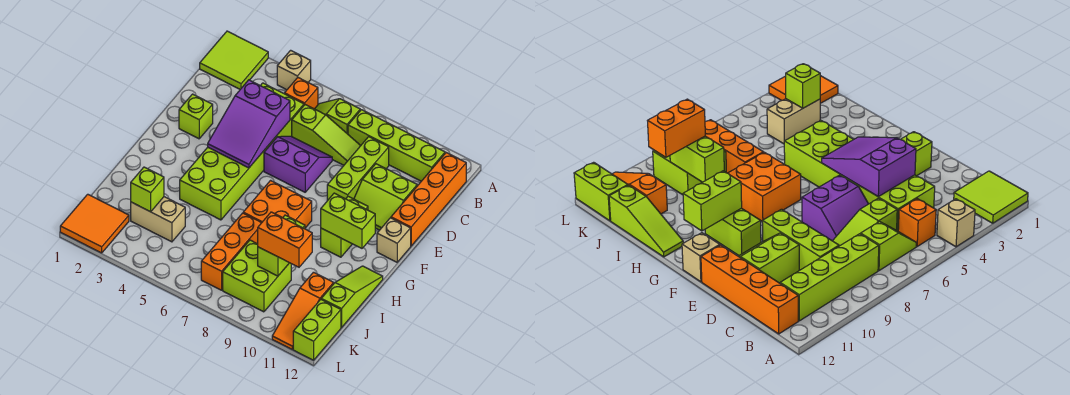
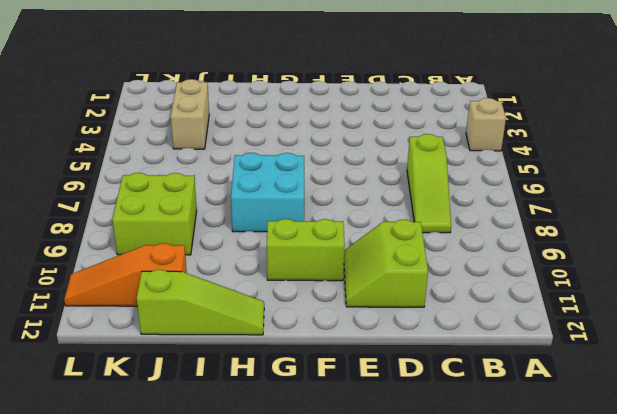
cyan 2x2 brick [231,153,304,232] -> orange 2x2 brick [243,180,312,228]
none -> lime 2x2 tile [200,31,268,89]
none -> orange 1x1 brick [285,78,318,109]
none -> lime 1x2 slope [315,99,360,134]

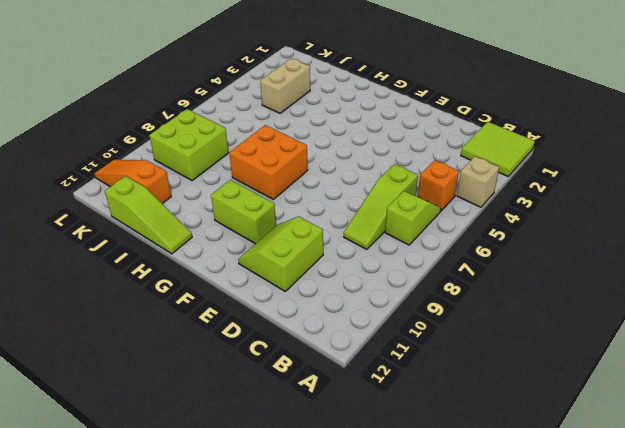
none -> lime 1x4 brick [348,110,445,181]
none -> orange 1x4 brick [391,153,466,246]
none -> lime 2x6 brick [180,83,304,220]

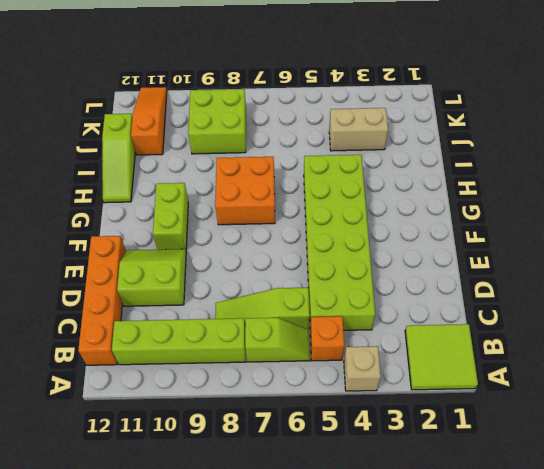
none -> lime 1x3 brick [327,137,389,201]
none -> purple 2x2 slope [264,136,332,192]
none -> lime 1x1 brick [179,94,213,139]

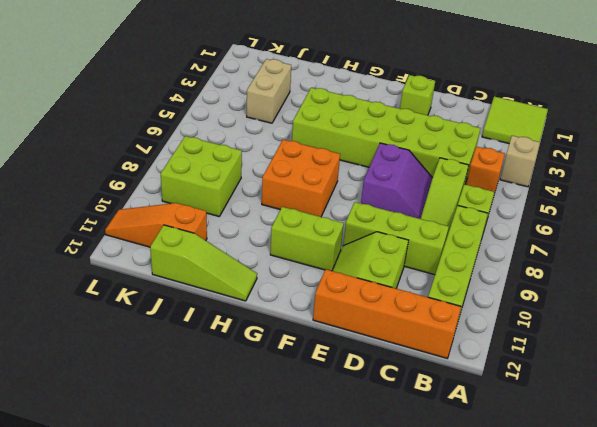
none -> tan 1x1 brick [377,218,411,262]
none -> orange 1x3 brick [201,213,261,290]
none -> orange 2x2 tile [60,194,129,253]

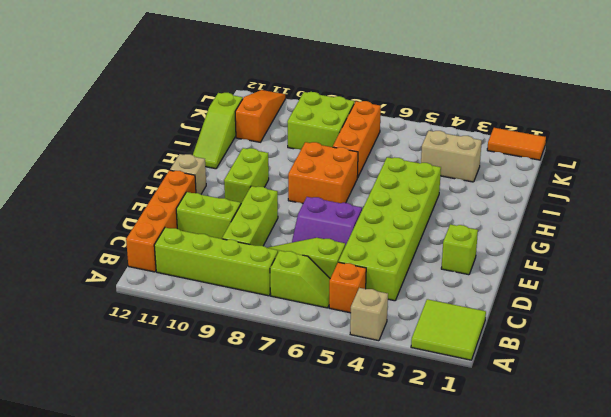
orange 1x2 tile [487,128,546,160] -> orange 2x2 tile [60,194,129,253]
none -> lime 1x2 brick [293,299,341,360]
none -> purple 2x3 slope [208,80,290,168]
none -> lime 1x2 brick [321,193,375,248]

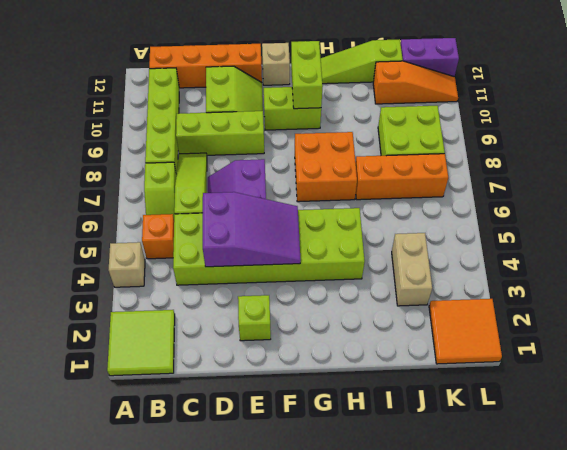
purple 1x2 brick [401,38,459,77] -> lime 1x2 brick [293,299,341,360]
none -> lime 1x2 brick [258,215,305,276]
none -> lime 1x1 brick [131,167,164,212]
none -> orange 1x2 brick [258,212,312,267]

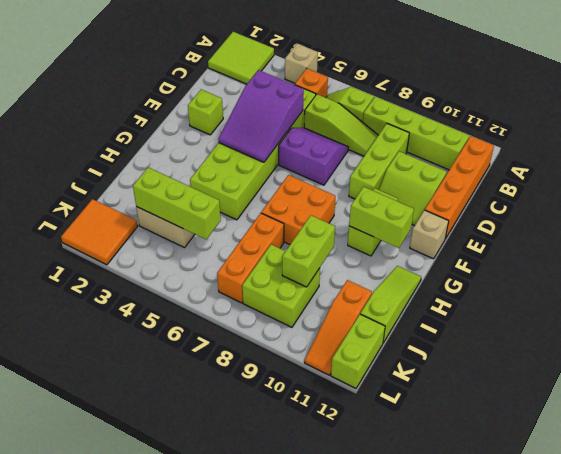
lime 1x3 brick [133,168,221,239] -> lime 1x1 brick [131,167,164,212]
none -> orange 1x2 brick [258,212,312,267]

